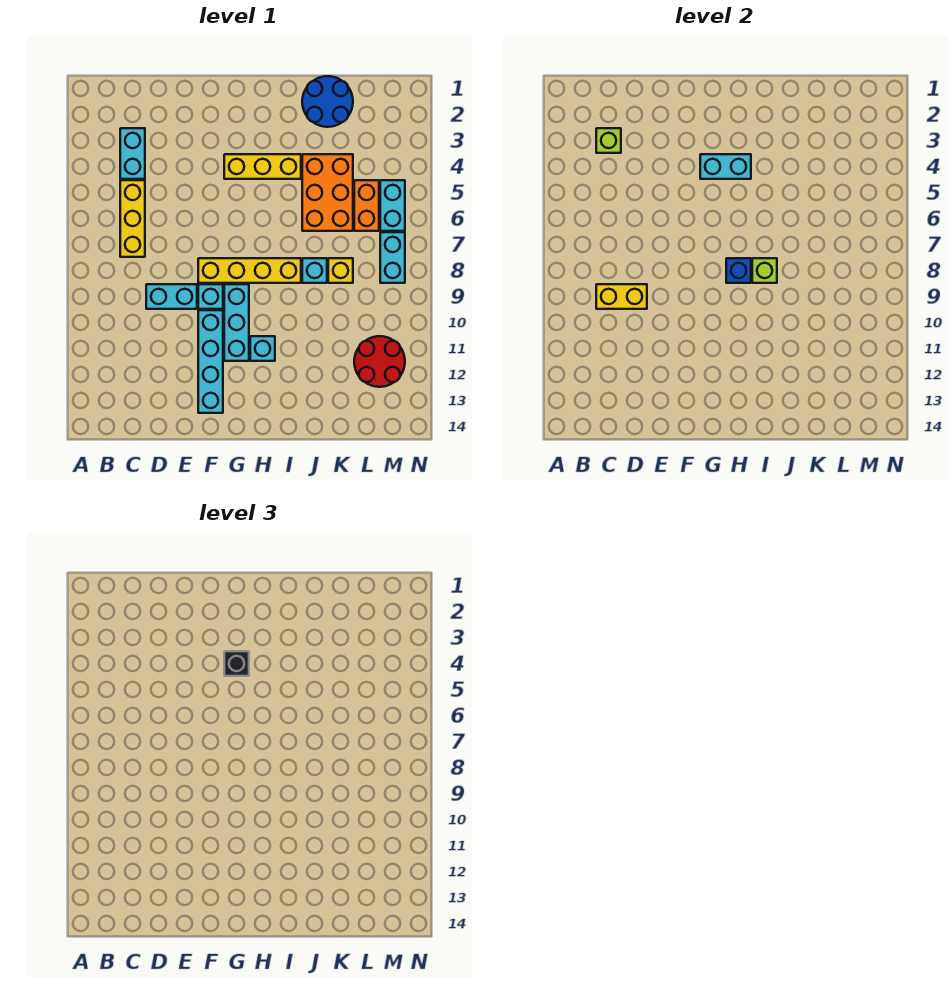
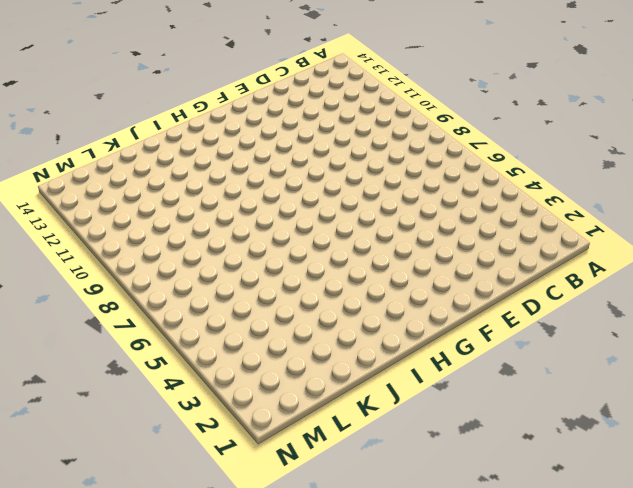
none -> cyan 1x2 brick [120,128,145,179]
none -> yellow 1x3 brick [120,180,145,257]
none -> cyan 1x2 brick [146,284,197,309]

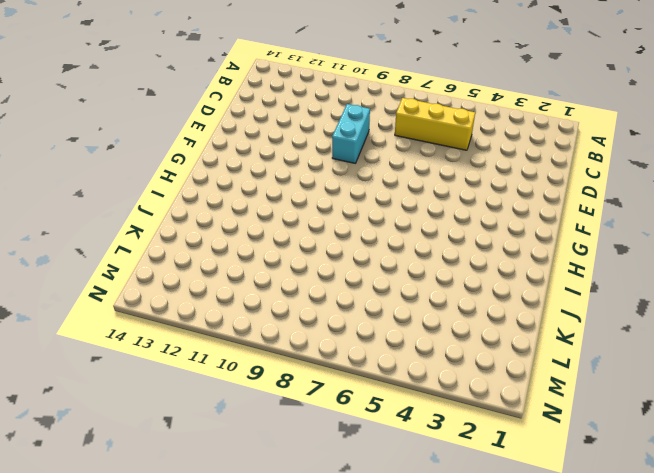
none -> cyan 1x2 brick [120,128,145,179]
none -> yellow 1x4 brick [198,258,301,283]
none -> cyan 1x1 brick [198,284,223,309]

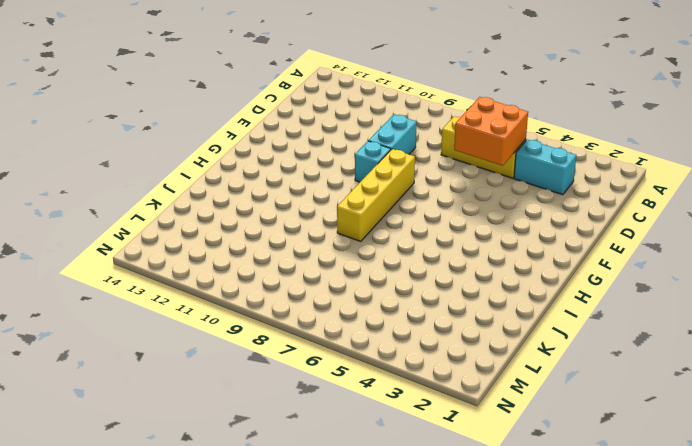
orange 2x2 brick [454,97,528,166] -> none
none -> cyan 1x4 brick [198,310,223,413]
none -> yellow 1x3 brick [224,154,301,179]
none -> cyan 1x3 brick [224,284,249,361]

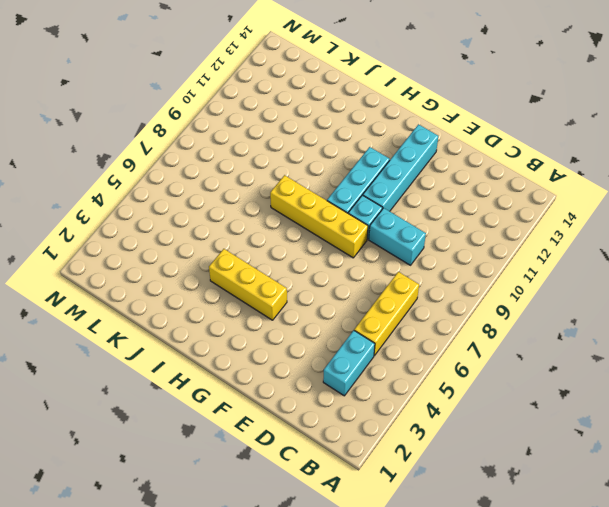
none -> cyan 1x1 brick [250,336,275,361]
none -> blue 2x2 round brick [302,76,353,127]
none -> orange 2x3 brick [302,154,353,231]

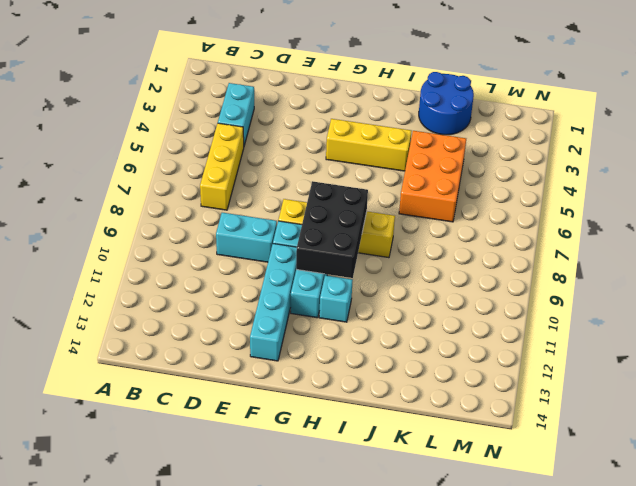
black 2x3 brick [296,181,368,278] -> blue 1x1 brick [726,258,751,283]
none -> cyan 1x1 brick [302,258,327,283]
none -> yellow 1x1 brick [328,258,353,283]
none -> orange 1x2 brick [354,180,379,231]

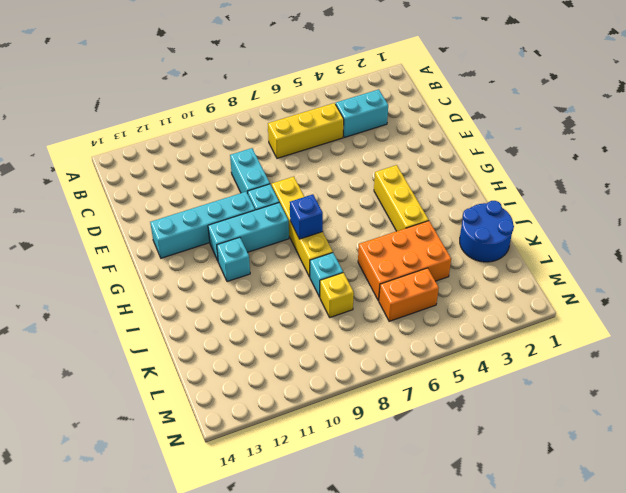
none -> red 2x2 round brick [354,336,405,387]
none -> cyan 1x2 brick [380,180,405,231]
none -> cyan 1x2 brick [380,232,405,283]

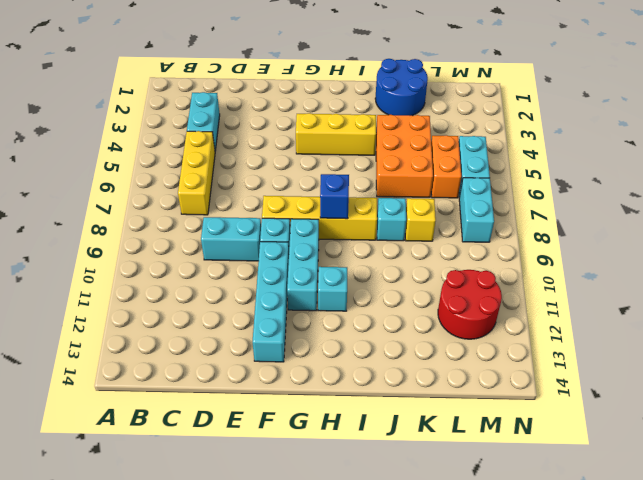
none -> lime 1x1 brick [596,128,621,153]
none -> yellow 1x2 brick [596,284,647,309]
none -> cyan 1x2 brick [700,154,751,179]

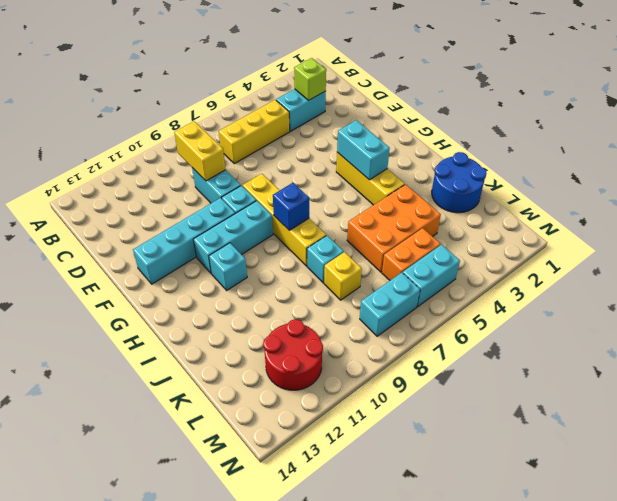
none -> lime 1x1 brick [752,258,777,283]
none -> black 1x1 brick [224,651,249,676]

